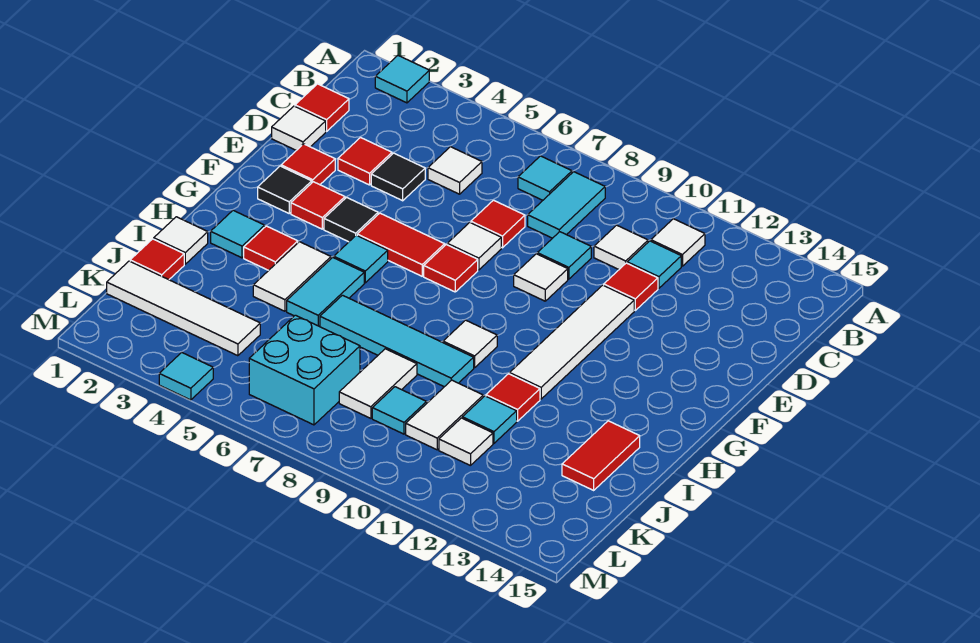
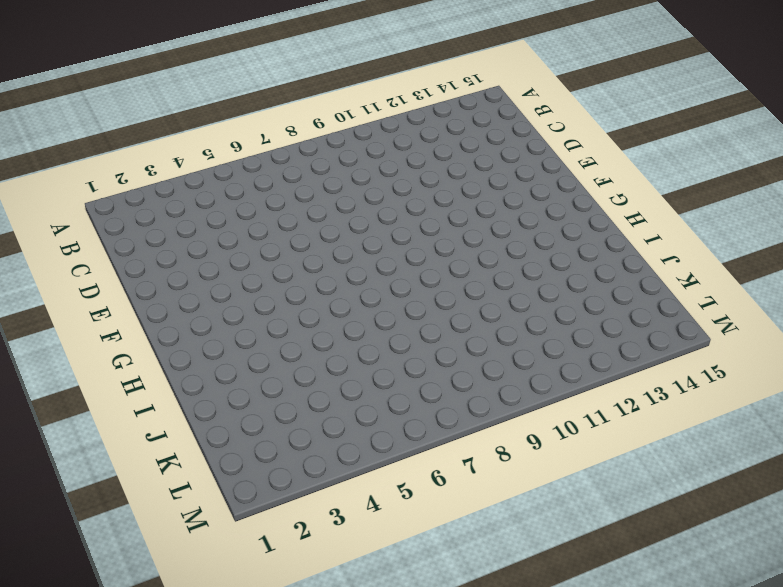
none -> cyan 1x1 tile [375,56,429,103]
none -> cyan 1x1 tile [518,156,572,200]
none -> cyan 1x2 tile [528,172,605,238]
none -> white 1x1 tile [651,219,705,266]

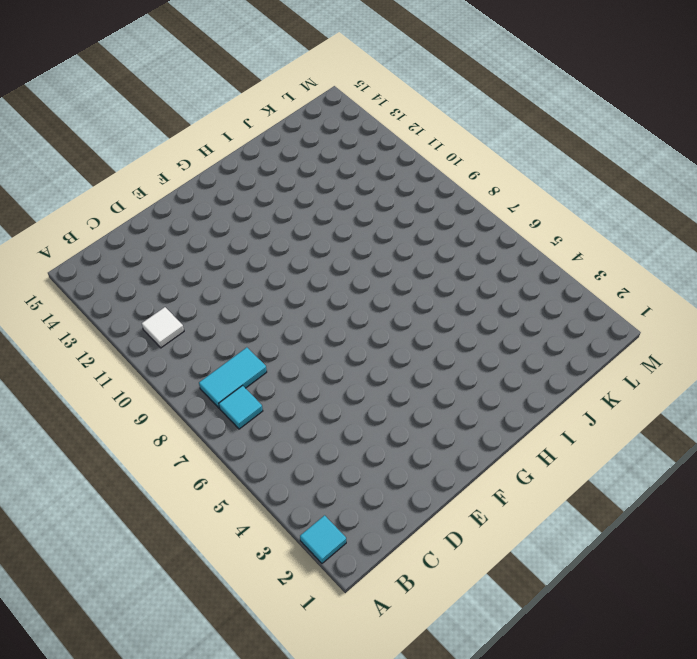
none -> red 1x1 tile [295,84,349,131]
none -> white 1x1 tile [428,147,482,194]
none -> white 1x1 tile [594,225,648,269]
none -> cyan 1x1 tile [627,241,681,288]

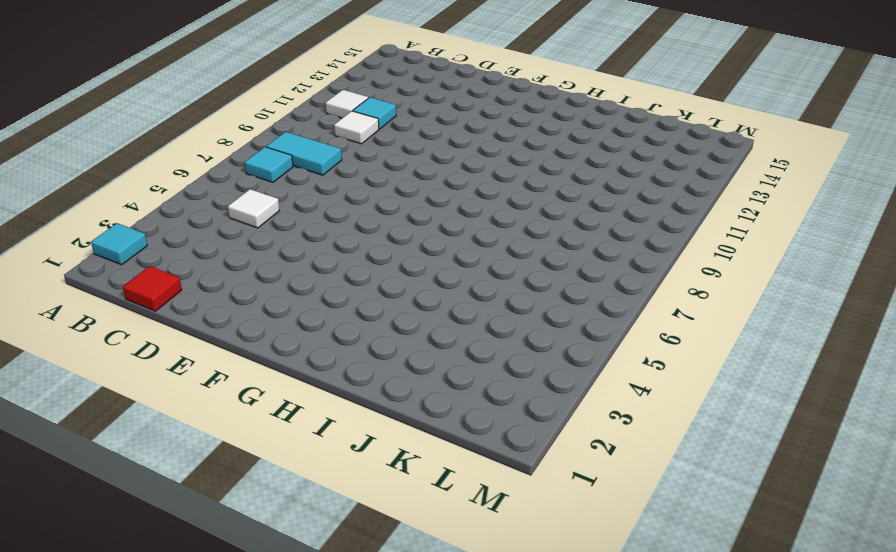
none -> white 1x1 tile [272,106,326,150]
none -> red 1x1 tile [338,138,392,185]
none -> black 1x1 tile [371,153,425,201]
none -> red 1x1 tile [471,200,525,248]

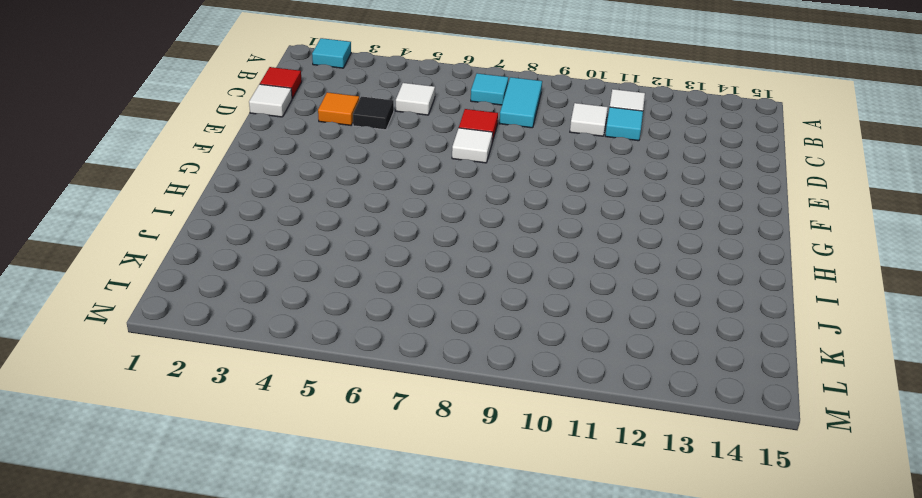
orange 1x1 tile [318,92,359,125] -> red 1x1 tile [338,138,392,185]
none -> cyan 1x1 tile [537,232,591,279]
none -> red 1x1 tile [604,263,658,310]
none -> red 1x1 tile [281,144,335,185]
none -> white 1x1 tile [514,254,568,301]

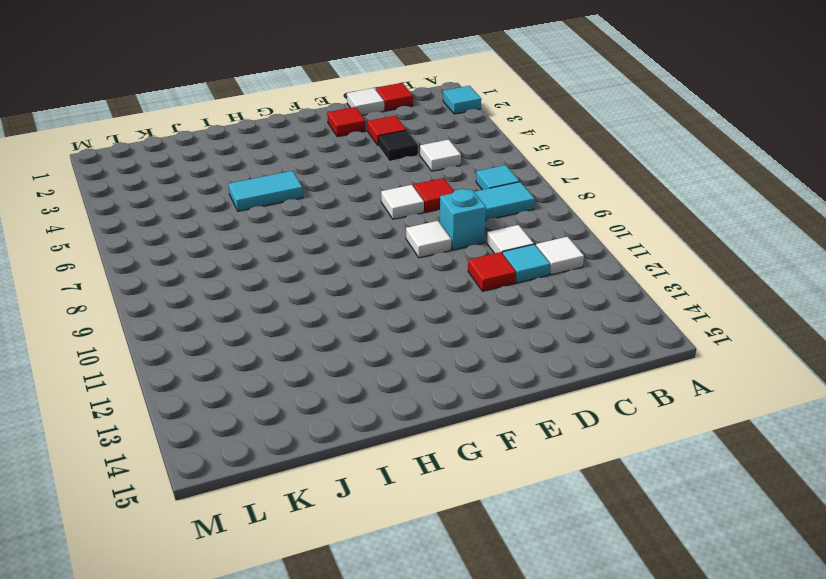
cyan 1x1 brick [440,189,486,250] -> cyan 1x1 tile [537,232,591,279]
none -> white 1x4 tile [510,285,634,399]
none -> black 1x1 tile [258,166,312,213]
none -> red 1x1 tile [291,182,345,229]
none -> black 1x1 tile [324,197,378,242]

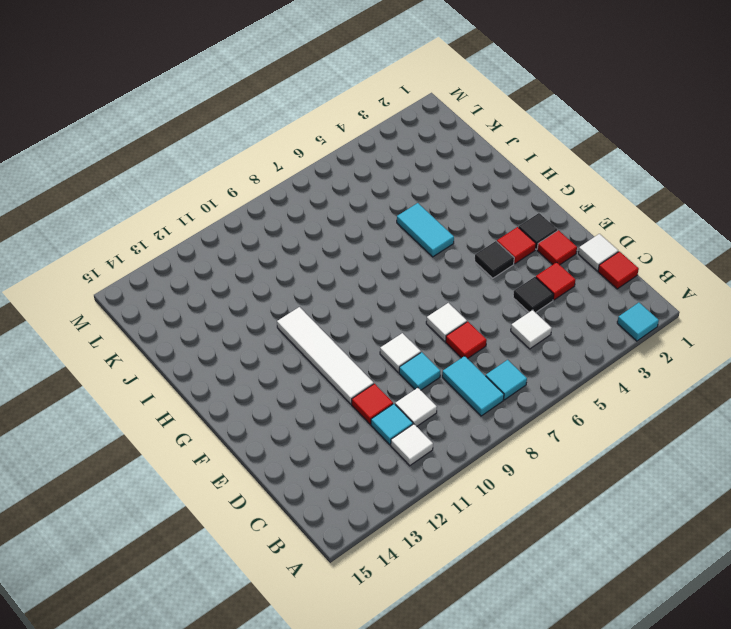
none -> red 1x2 tile [357,213,445,276]
none -> red 1x1 tile [424,245,478,292]
none -> cyan 1x1 tile [334,235,388,283]
none -> cyan 1x1 tile [211,210,265,258]

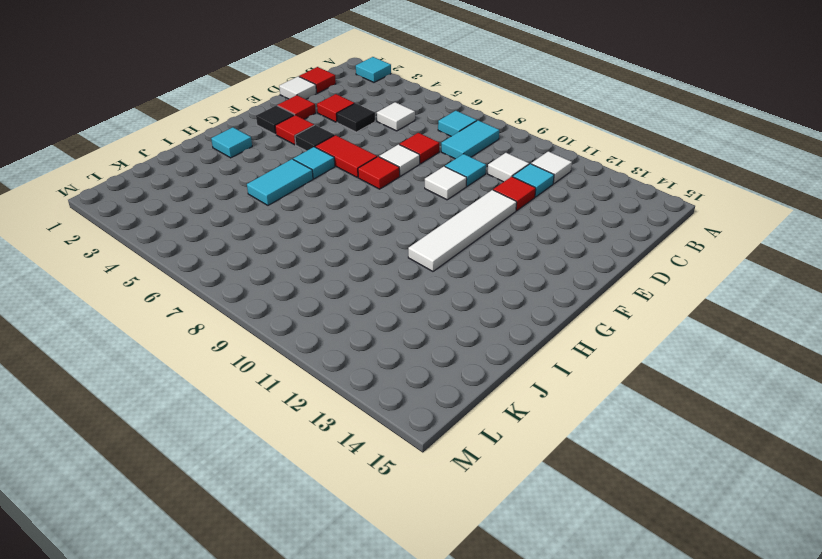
none -> red 1x1 tile [244,226,298,270]
none -> white 1x2 tile [253,242,331,311]
none -> white 1x1 tile [443,320,497,368]
none -> white 1x1 tile [154,217,208,264]

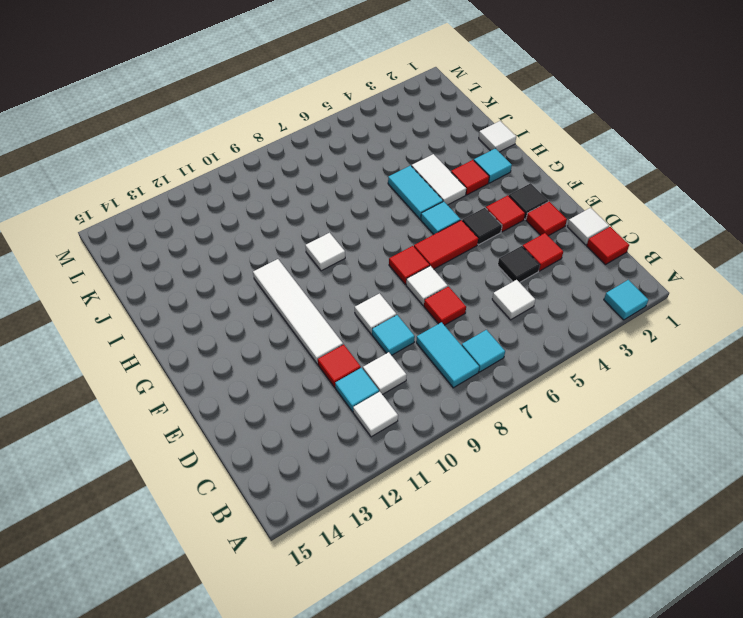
none -> cyan 1x4 tile [320,295,474,387]
none -> red 1x1 tile [486,374,540,421]
none -> red 1x2 tile [562,421,640,490]
none -> red 1x1 tile [130,239,184,280]

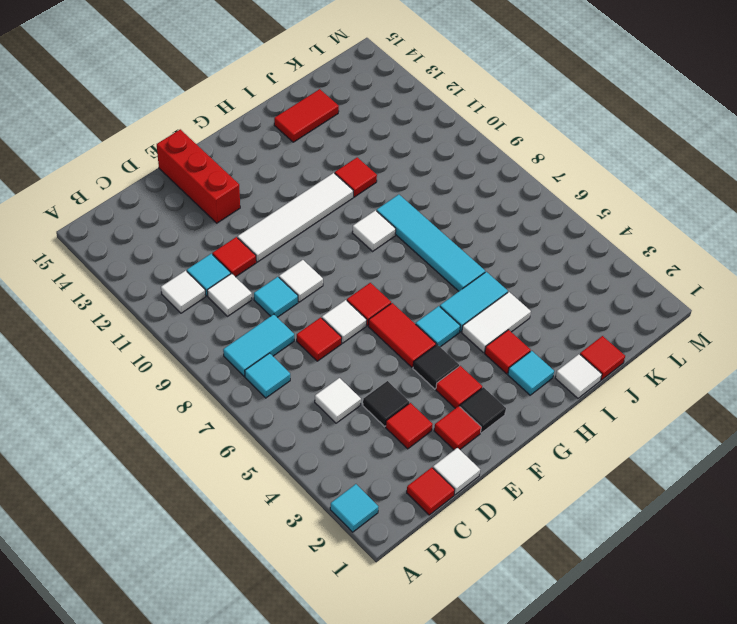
red 1x3 brick [157,129,240,223] -> none
none -> white 1x2 tile [339,349,417,418]
none -> white 1x2 tile [406,380,483,450]
none -> cyan 1x1 tile [462,396,517,443]
none -> white 1x4 tile [107,261,260,356]

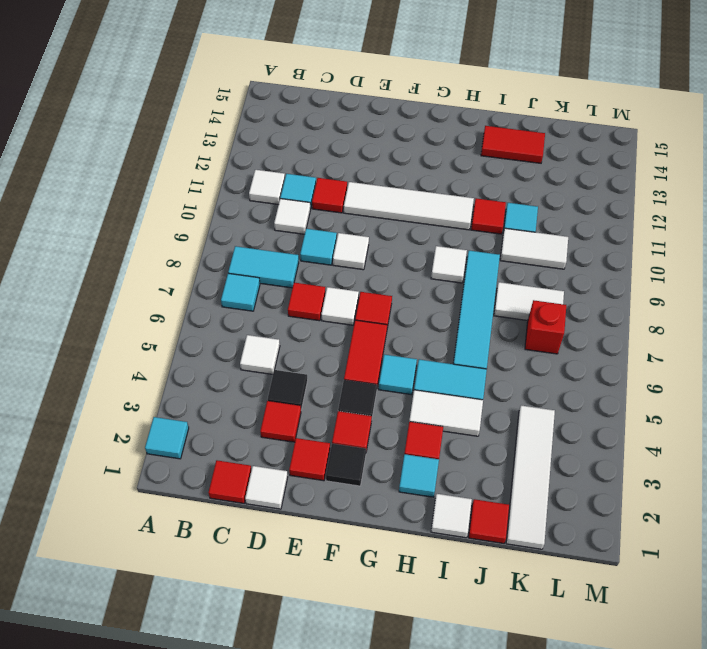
red 1x1 brick [525,300,566,354] -> cyan 2x2 brick [249,315,360,425]
none -> cyan 1x1 tile [372,387,427,434]
none -> white 1x1 tile [439,418,493,466]
none -> cyan 1x1 tile [159,352,213,400]

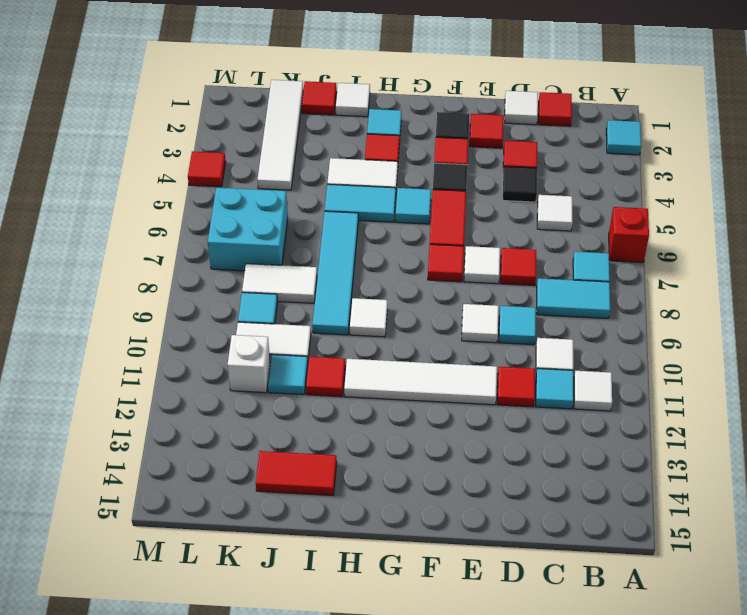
red 1x1 brick [609,207,649,262] -> none
white 1x1 brick [228,335,270,393] -> white 1x1 tile [439,418,493,466]
red 1x1 tile [188,151,226,187] -> cyan 1x1 tile [159,352,213,400]

